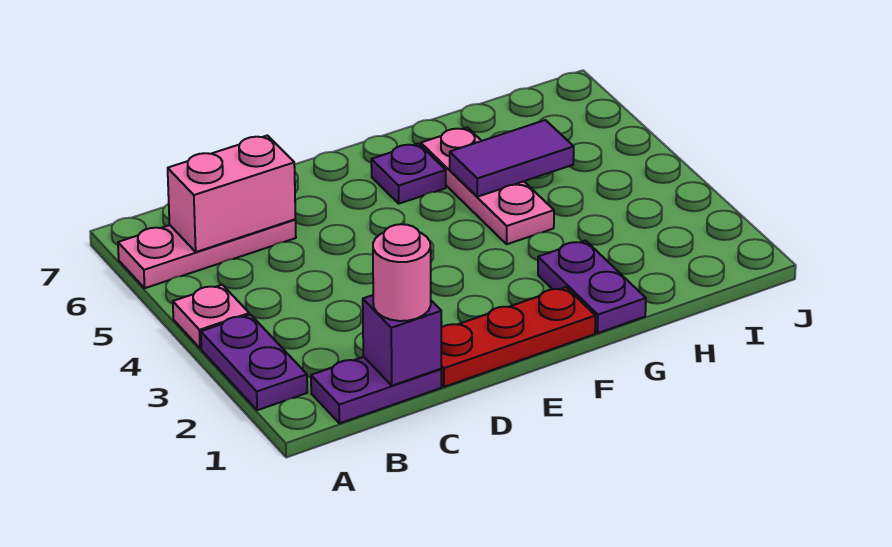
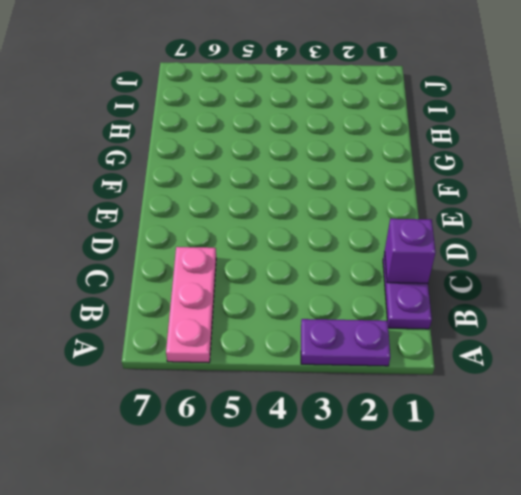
none -> pink 1x1 plate [173,285,249,348]
none -> red 1x3 plate [441,287,595,387]
none -> purple 1x1 plate [371,144,446,204]

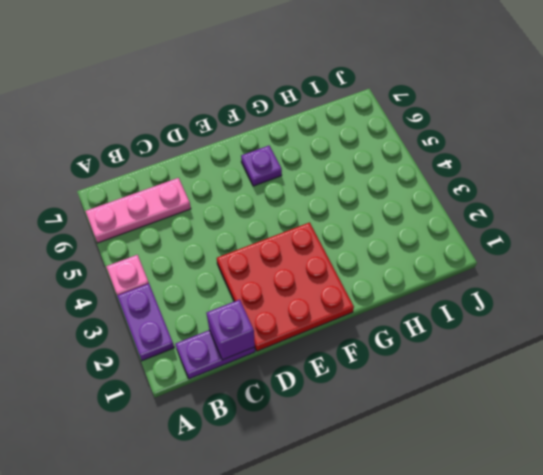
red 3x3 plate [217,222,354,351] -> red 1x3 plate [441,287,595,387]
none -> purple 1x2 plate [538,241,646,333]
none -> pink 1x3 plate [421,127,554,244]
none -> pink 1x2 brick [168,135,295,252]

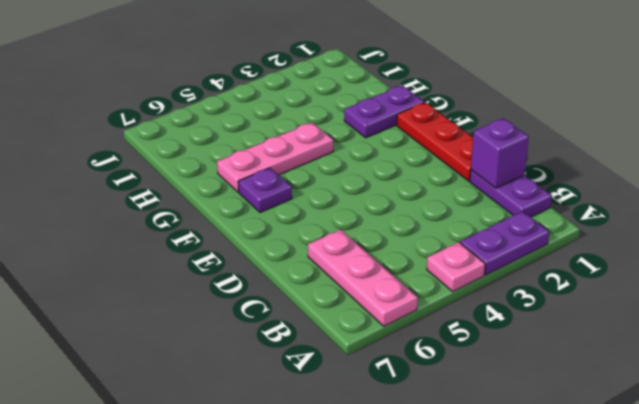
none -> pink 1x2 brick [168,135,295,252]
none -> purple 1x2 tile [450,120,574,197]
none -> pink 1x1 round brick [373,224,431,321]

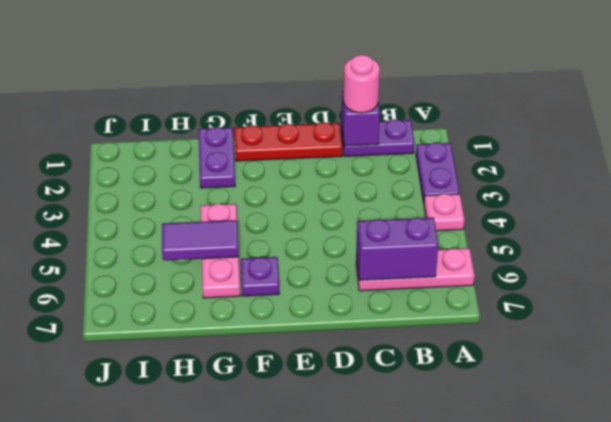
purple 1x2 brick [356,218,438,280] -> pink 1x2 brick [168,135,295,252]

